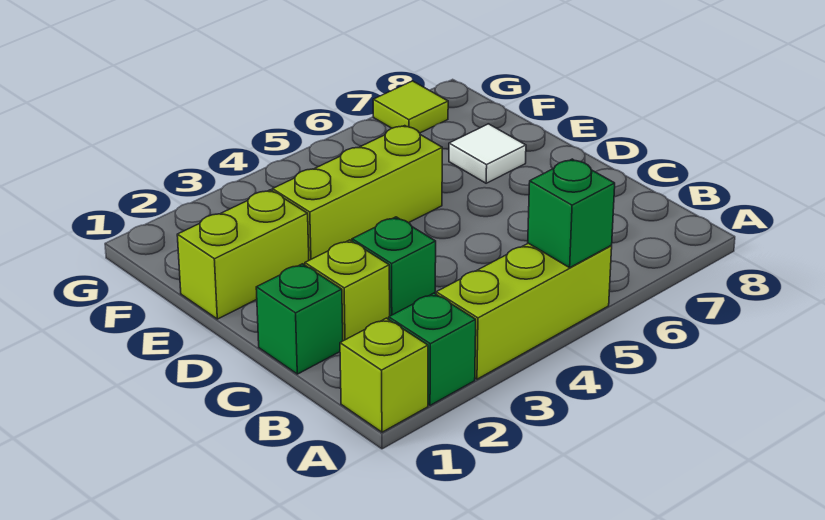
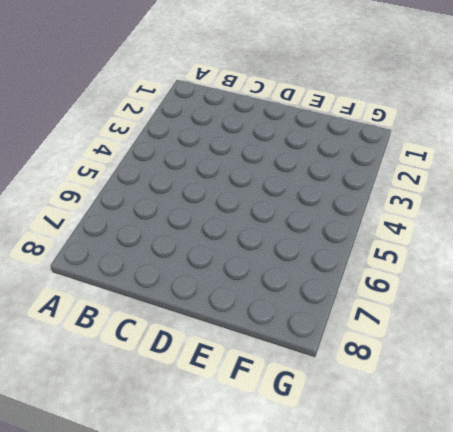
none -> lime 1x1 brick [340,318,428,432]
none -> green 1x1 brick [389,293,476,405]

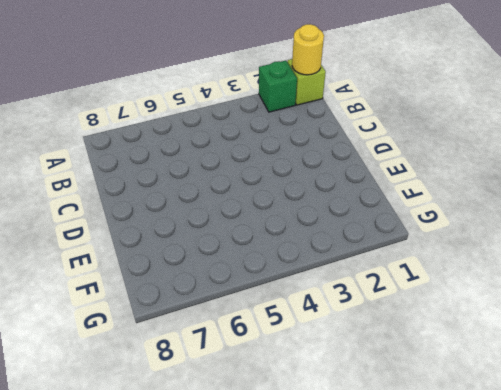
yellow 1x1 round brick [292,24,324,75] -> none
none -> lime 1x3 brick [436,243,612,379]
none -> green 1x1 brick [256,264,343,374]

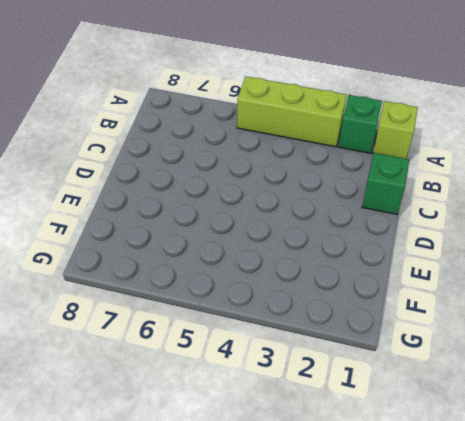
none -> lime 1x1 brick [305,240,390,341]
none -> green 1x1 brick [352,217,436,316]

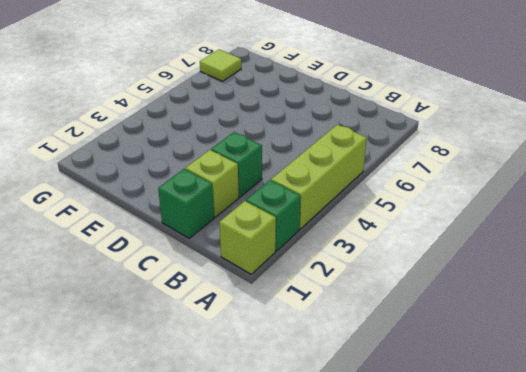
none -> lime 1x2 brick [177,190,309,319]
none -> lime 1x3 brick [272,126,442,260]

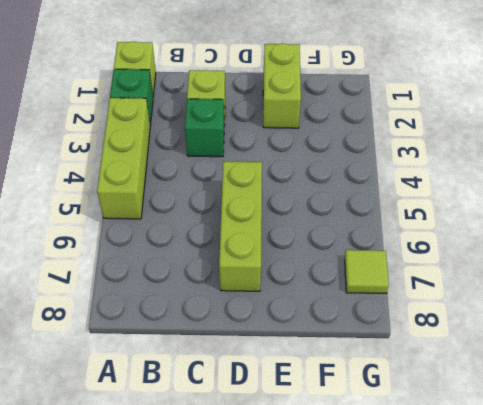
lime 1x3 brick [219,161,262,291] -> lime 1x3 brick moved to [272,126,442,260]
none -> green 1x1 brick [256,264,343,374]
none -> white 1x1 tile [449,124,526,183]

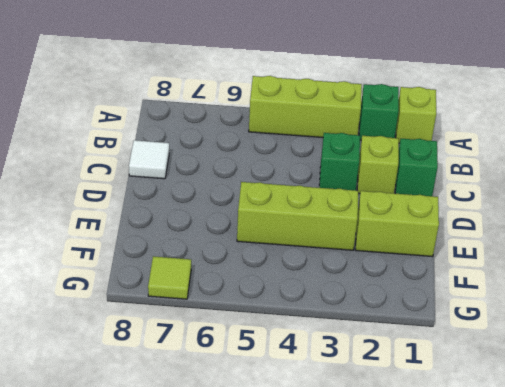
white 1x1 tile [129,140,169,179] -> white 1x1 tile moved to [449,124,526,183]
none -> green 1x1 brick [528,159,615,268]

